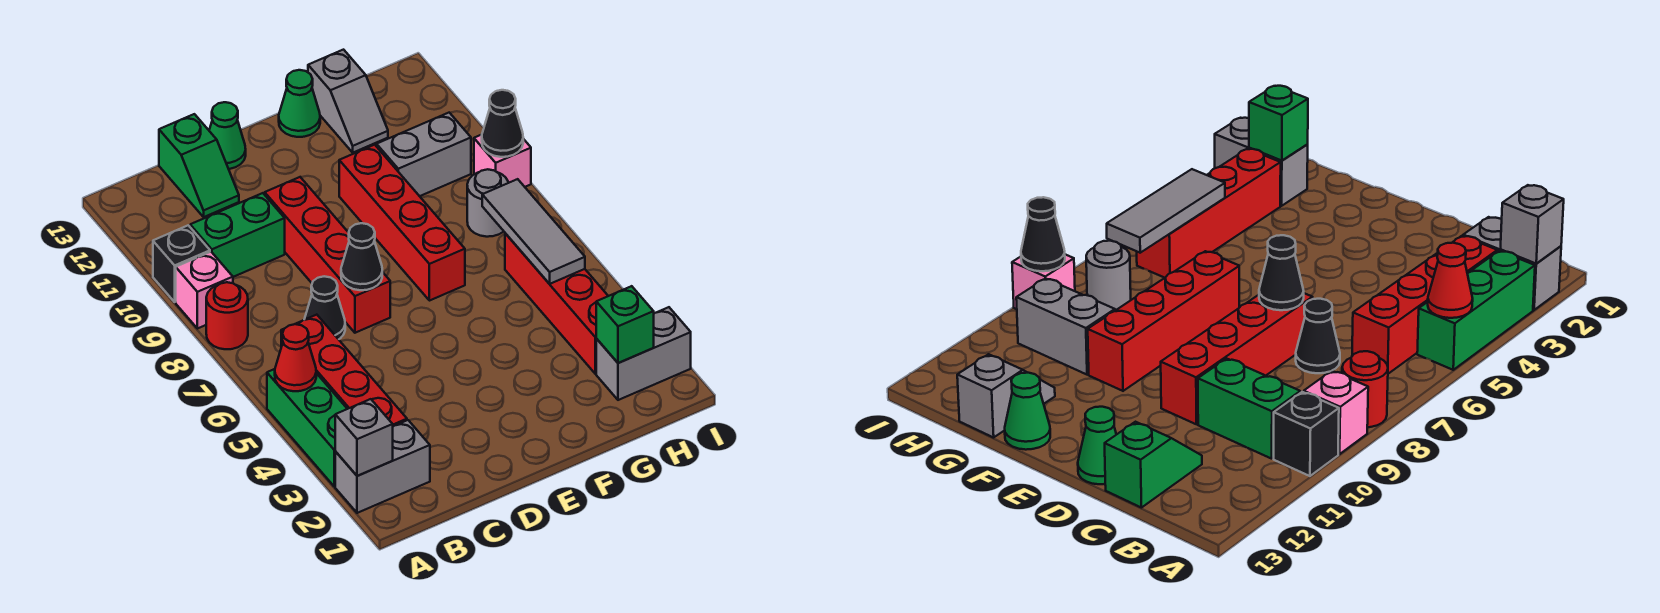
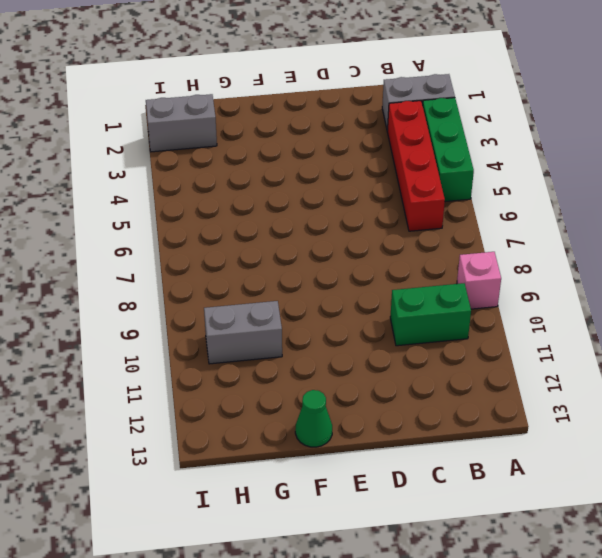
none -> red 1x1 round brick [206,282,248,349]
none -> black 1x1 brick [153,225,210,302]
none -> black 1x1 cone [304,276,345,339]

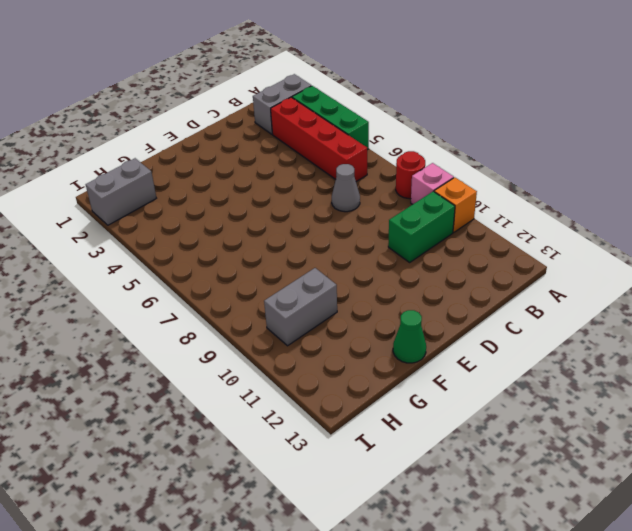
orange 1x1 brick [434,178,477,232] -> black 1x1 brick [153,225,210,302]
grey 1x1 cone [332,164,360,212] -> black 1x1 cone [304,276,345,339]
none -> green 1x2 slope [159,114,239,217]
none -> red 1x4 brick [265,177,390,333]
none -> green 1x1 cone [209,102,246,169]

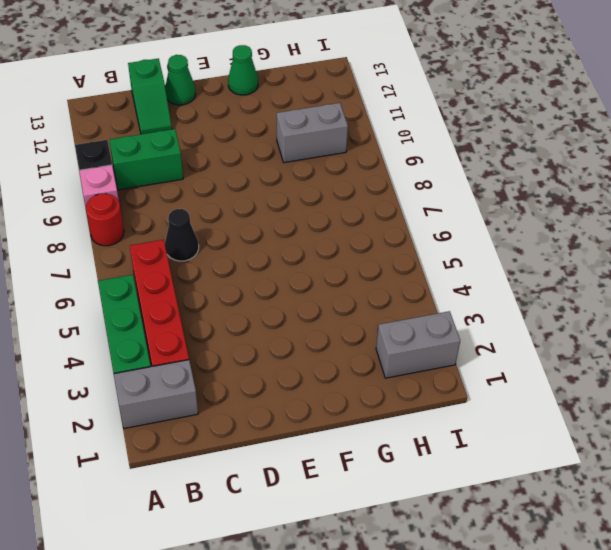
none -> red 1x4 brick [265,177,390,333]
none -> red 1x4 brick [339,145,465,301]
none -> grey 1x2 slope [308,50,388,153]

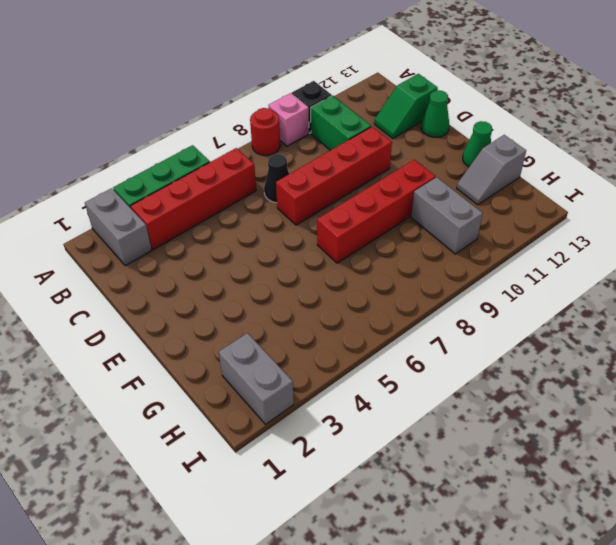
none -> red 1x4 brick [505,233,608,374]
none -> grey 1x1 round brick [467,169,508,237]
none -> pink 1x1 brick [474,135,531,187]

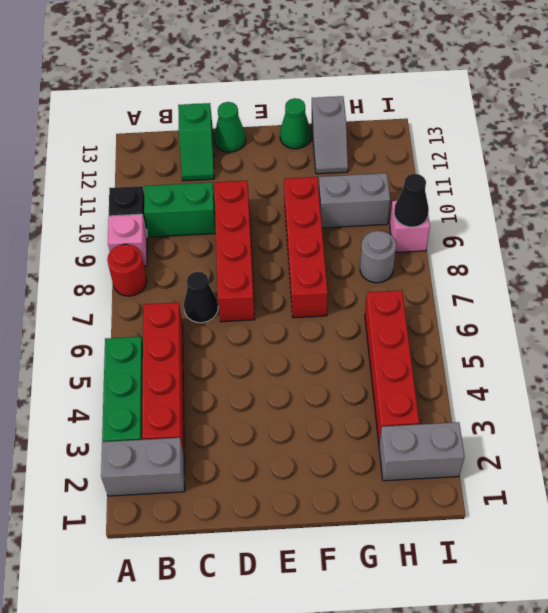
none -> grey 1x1 brick [335,399,393,476]
none -> red 1x1 cone [275,324,316,391]
none -> black 1x1 cone [341,223,382,290]

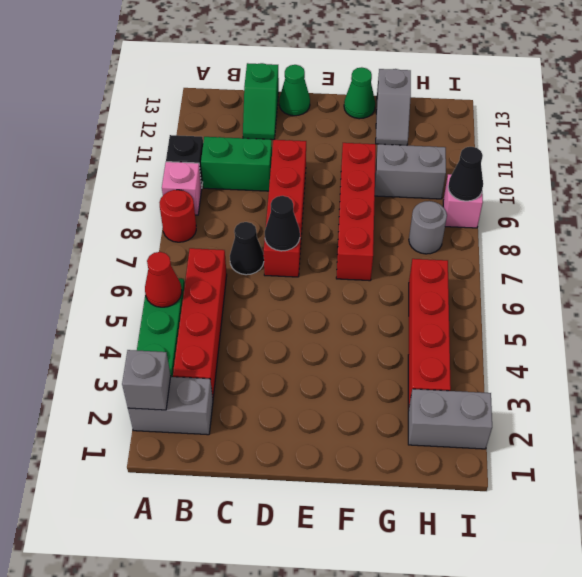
none -> green 1x1 brick [596,286,654,363]
none -> grey 1x3 tile [482,179,585,284]

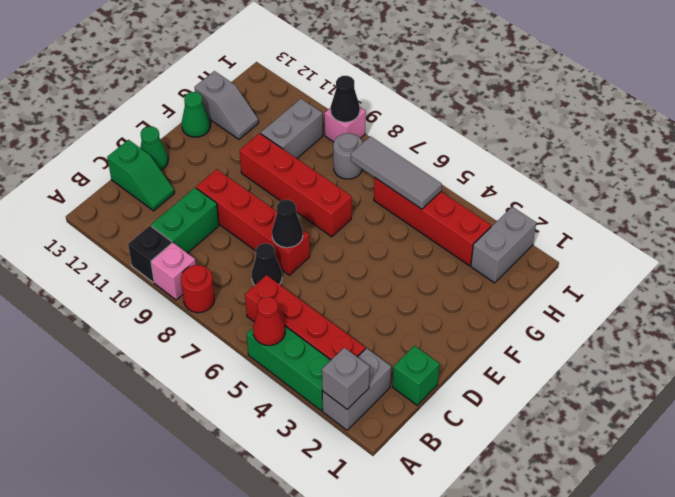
green 1x1 brick [393,346,440,405] -> green 1x1 brick moved to [596,286,654,363]

